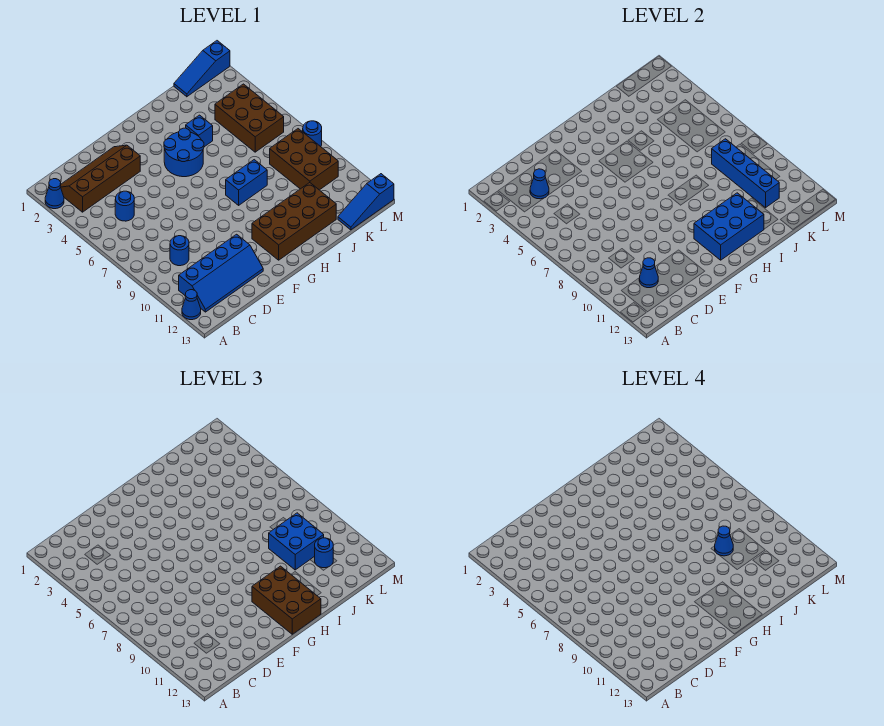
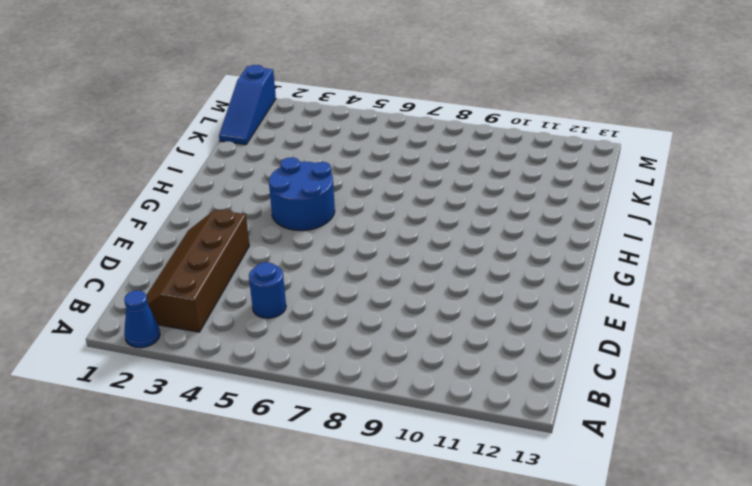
none -> blue 1x1 cone [182,290,201,320]
none -> blue 2x4 slope [179,234,263,312]
none -> blue 1x1 round brick [170,236,189,266]

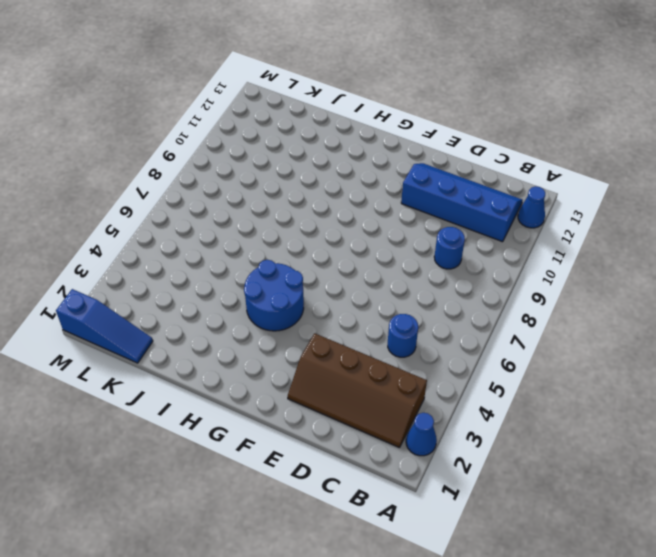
none -> brown 2x4 brick [252,183,336,260]
none -> blue 1x2 brick [226,160,267,205]
none -> blue 1x1 brick [186,115,213,147]

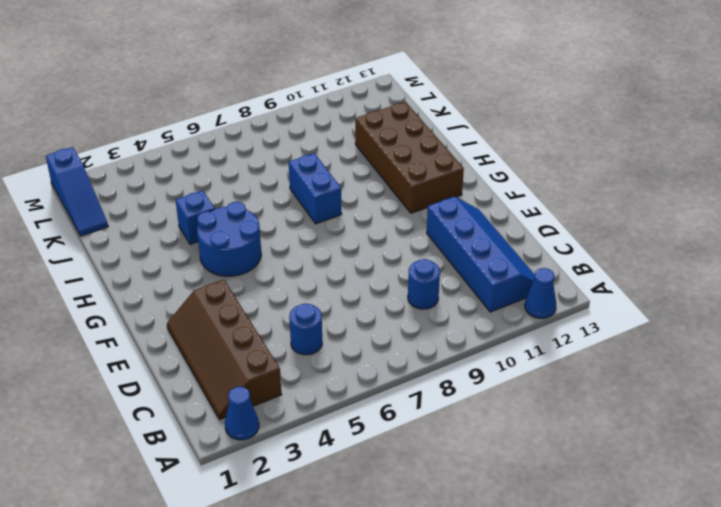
none -> brown 2x3 brick [215,84,284,152]
none -> brown 2x3 brick [270,129,338,190]
none -> blue 1x3 slope [338,174,394,230]

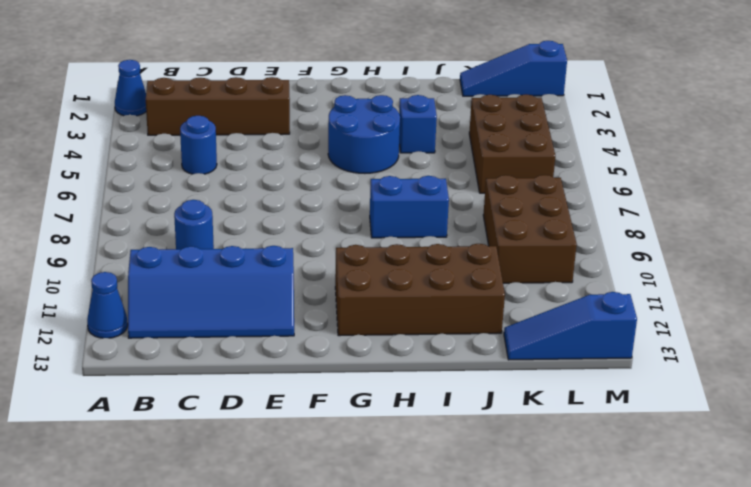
none -> blue 1x1 round brick [303,121,322,147]
none -> blue 1x1 cone [530,169,549,199]
none -> blue 1x1 cone [639,258,658,288]

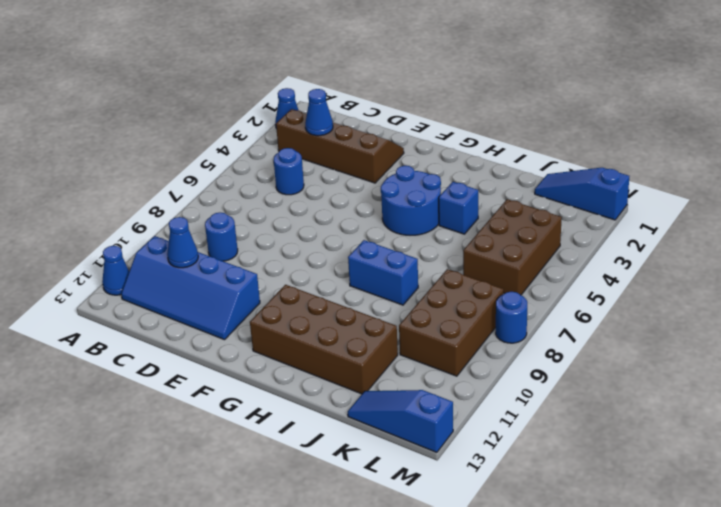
none -> blue 2x3 brick [694,193,764,260]
none -> blue 1x4 brick [712,139,779,208]
none -> brown 2x3 brick [252,566,321,634]

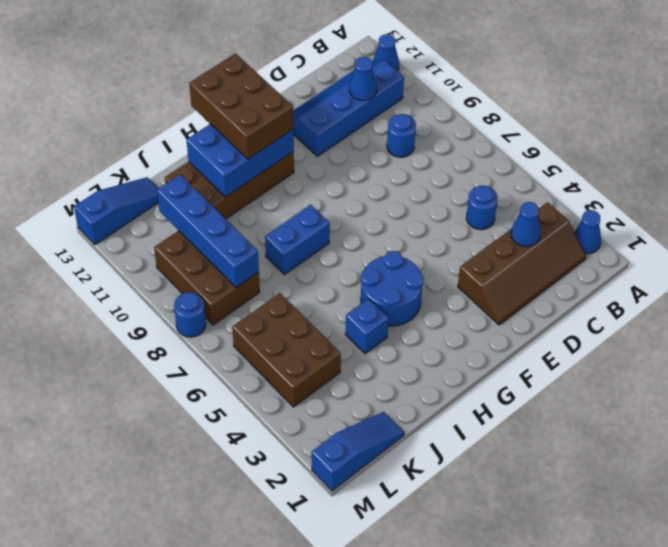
none -> blue 2x2 brick [269,513,324,570]
none -> blue 1x1 round brick [315,538,333,568]
none -> blue 1x1 cone [715,526,733,556]

